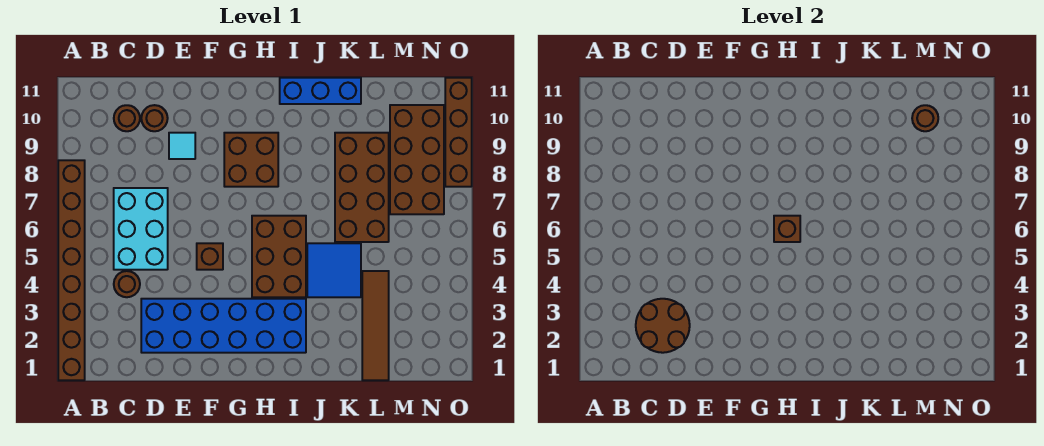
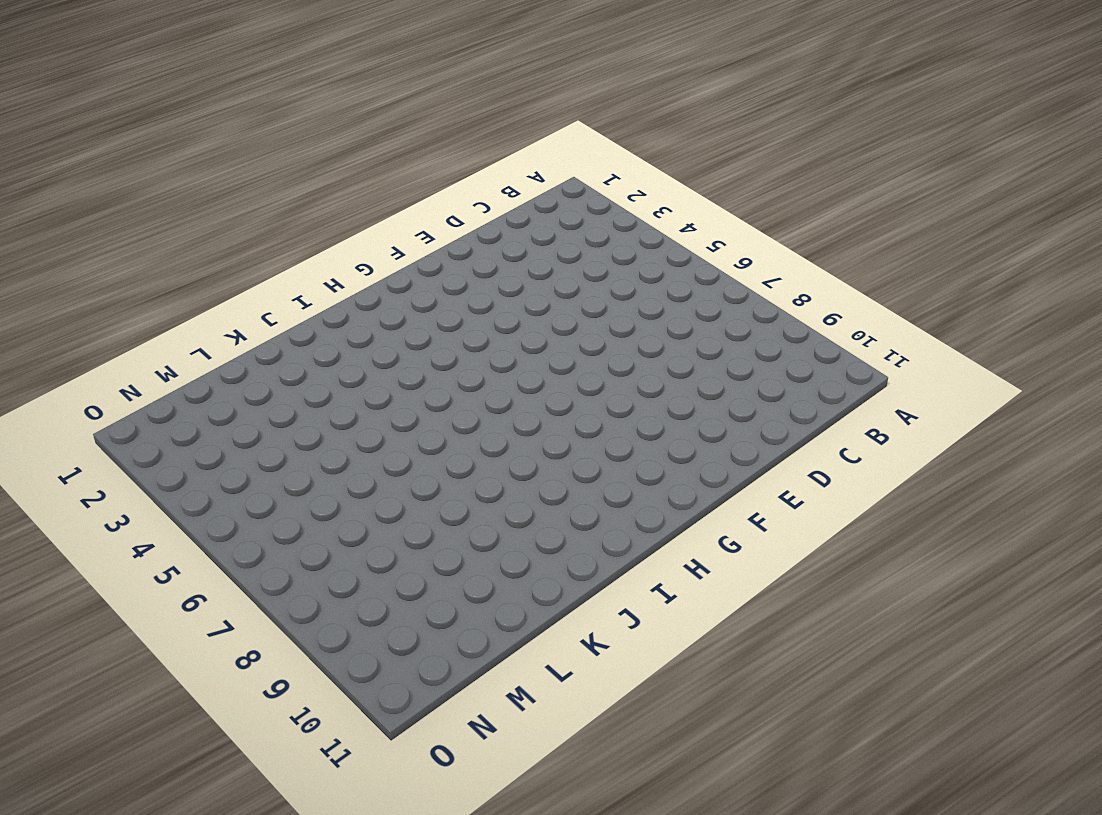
none -> brown 1x8 brick [58,160,85,380]
none -> brown 1x1 round brick [114,271,140,297]
none -> cyan 2x3 brick [114,188,168,270]

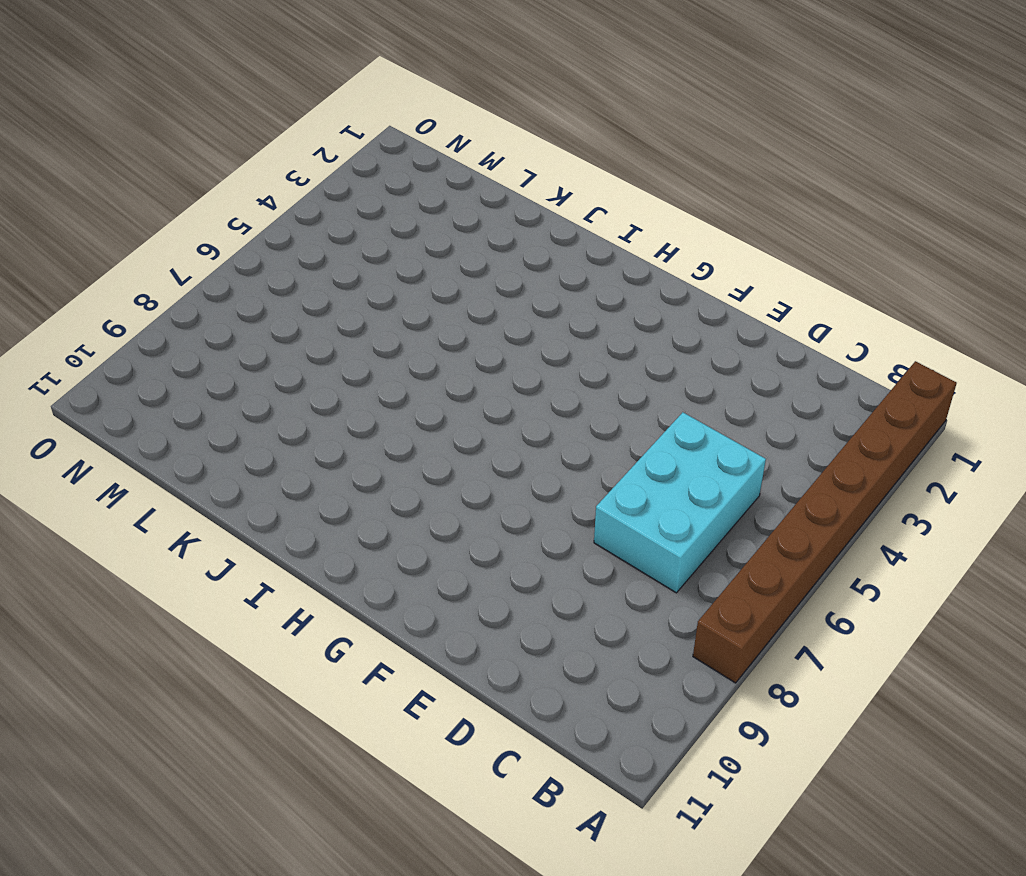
none -> brown 1x1 round brick [114,271,140,297]
none -> brown 1x1 round brick [114,105,140,131]
none -> blue 2x6 brick [141,299,306,353]

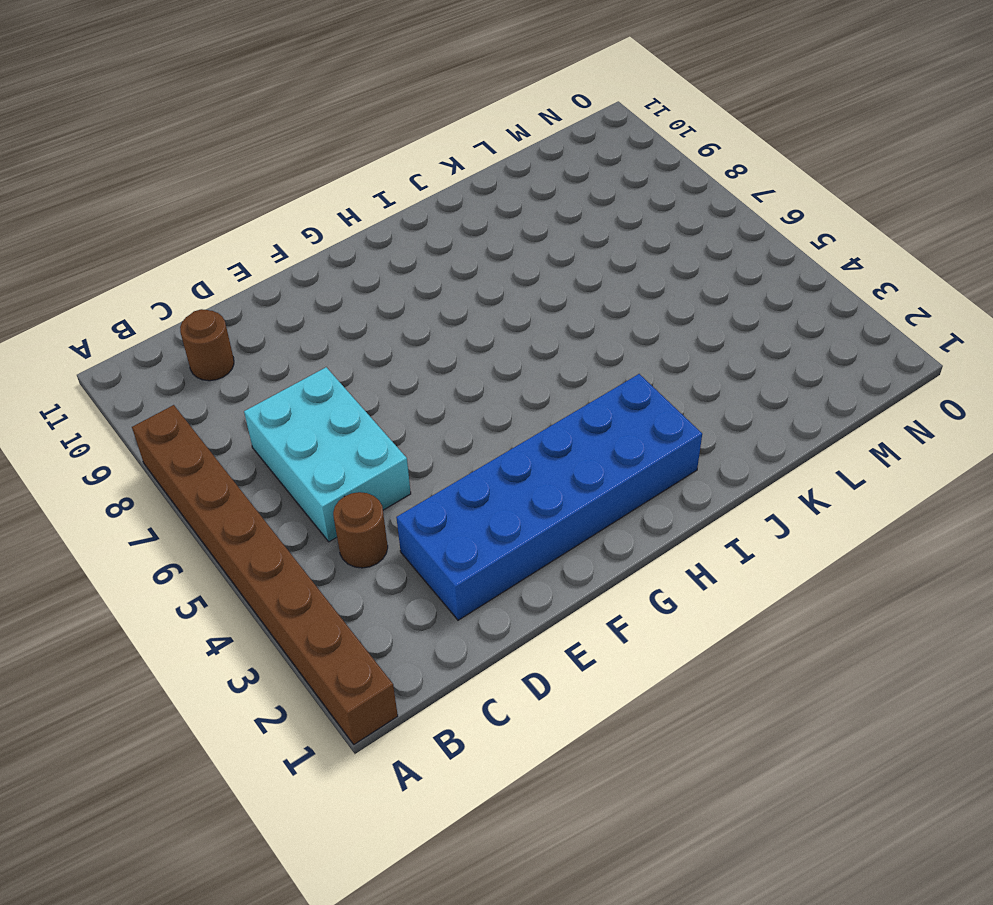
none -> brown 1x1 round brick [141,105,168,131]
none -> cyan 1x1 tile [169,133,195,159]
none -> brown 1x1 brick [197,243,223,270]

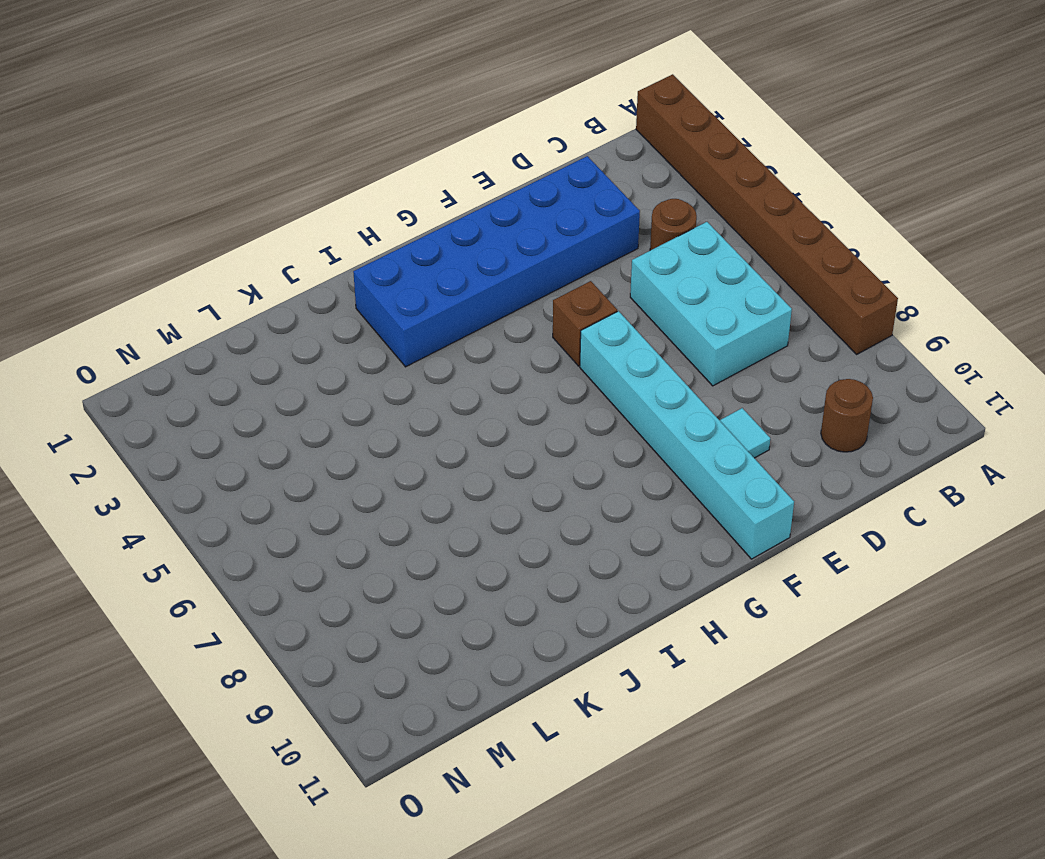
cyan 1x6 brick [580,311,794,559] -> none
none -> brown 1x1 round brick [141,105,168,131]
none -> brown 2x2 brick [224,133,278,187]
none -> brown 2x3 brick [252,216,306,297]

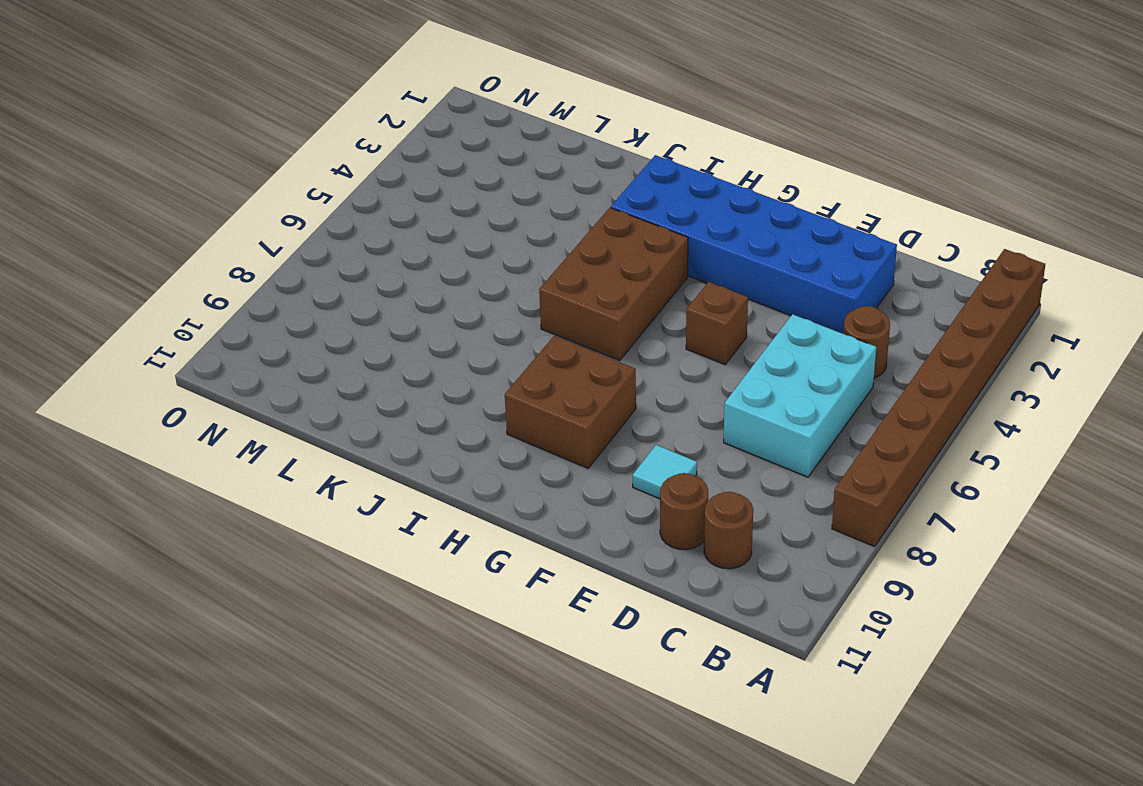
none -> blue 1x3 brick [280,78,361,104]
none -> blue 2x2 tile [307,243,361,297]
none -> brown 2x4 brick [335,133,389,242]

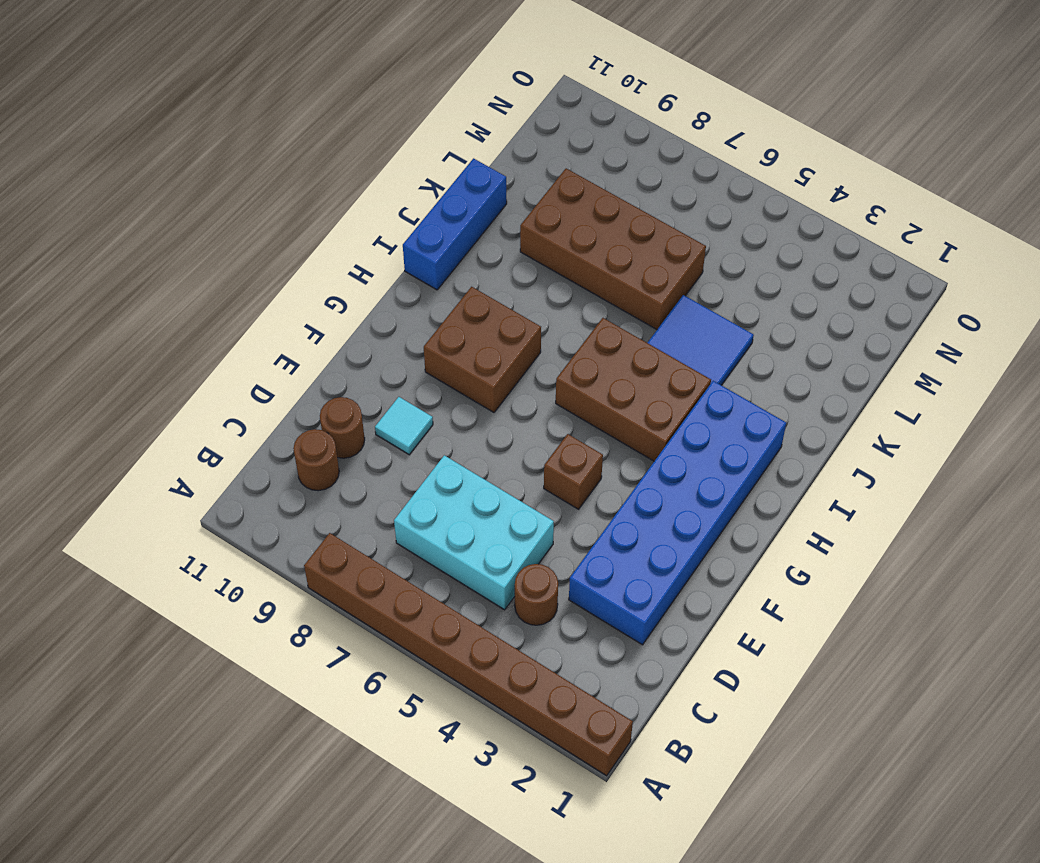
none -> brown 1x4 tile [362,271,389,380]
none -> brown 2x4 brick [390,105,444,214]
none -> brown 1x4 brick [445,78,472,187]

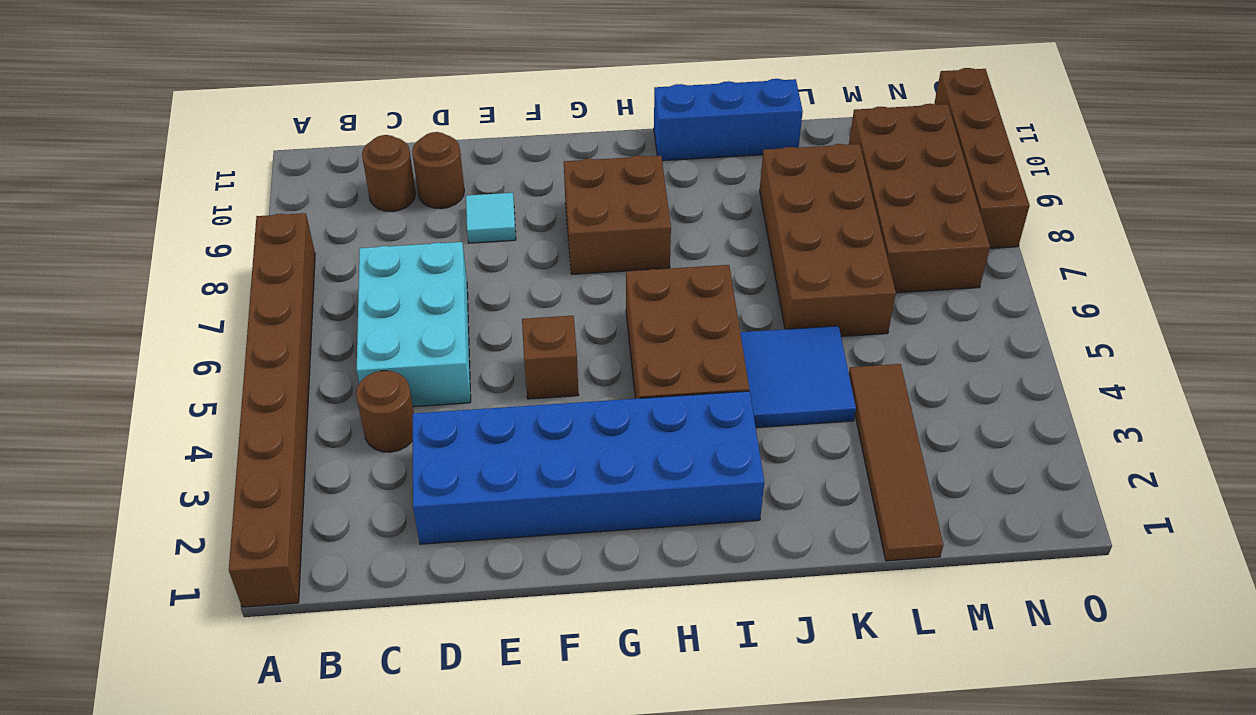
none -> brown 2x2 round brick [636,299,690,353]
none -> brown 1x1 brick [774,216,800,242]
none -> brown 1x1 round brick [912,105,938,131]

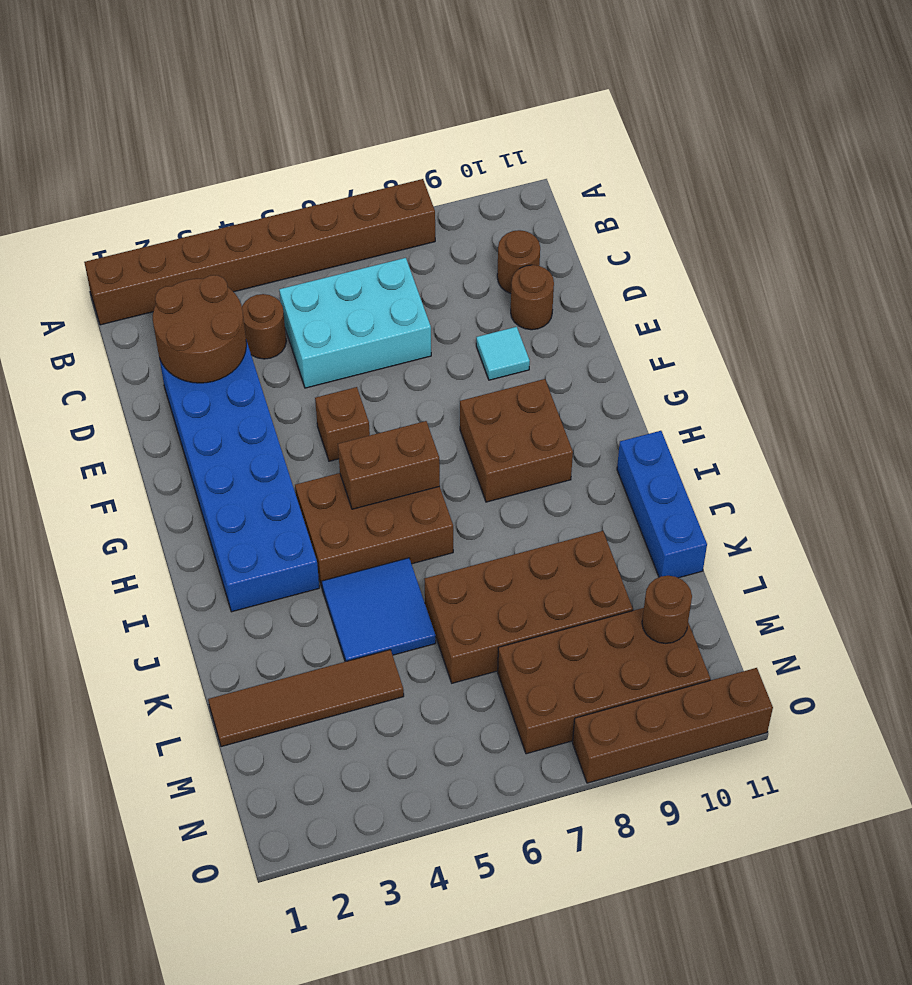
brown 1x2 brick [338,421,440,509] -> brown 1x1 brick [774,216,800,242]

